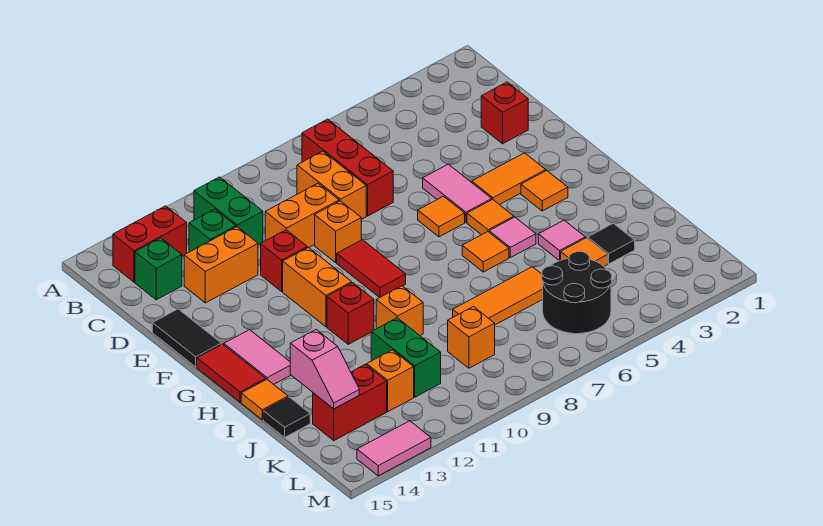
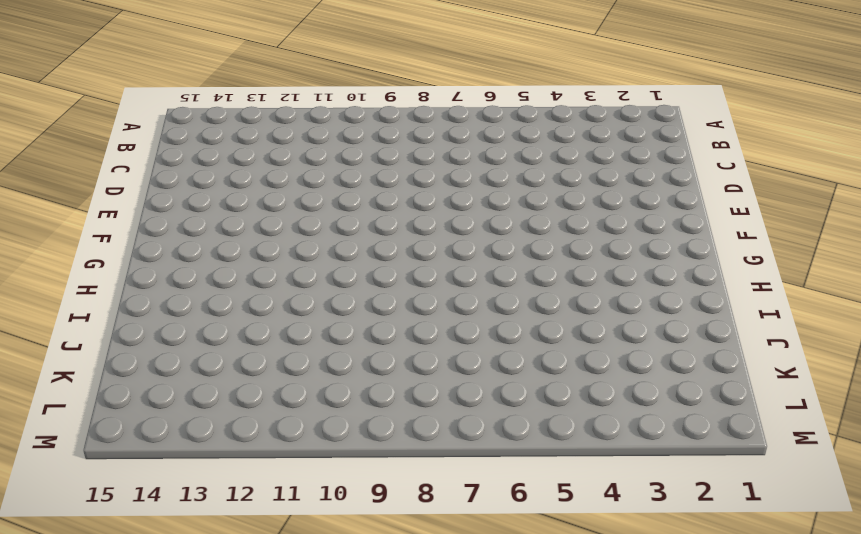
none -> red 1x3 brick [302,119,393,216]
none -> green 1x2 brick [194,177,263,245]
none -> red 1x2 brick [113,206,187,282]
none -> orange 1x2 brick [297,151,366,220]

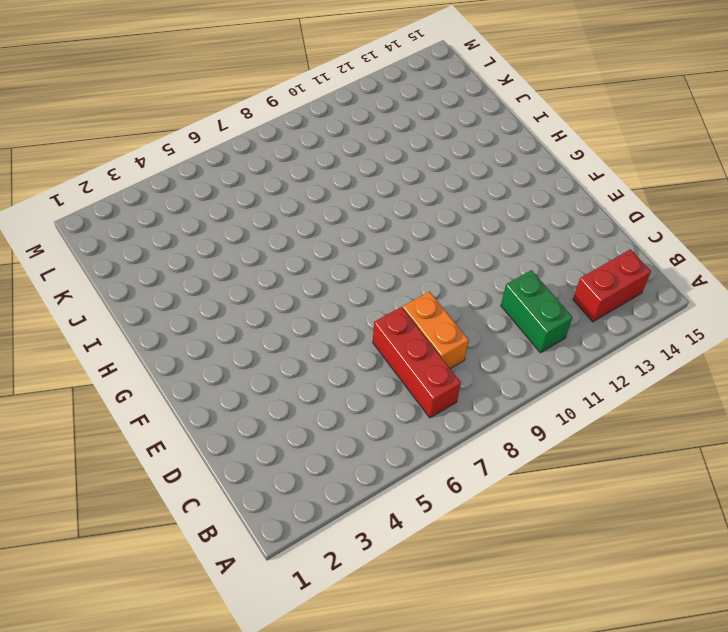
none -> green 1x1 brick [189,209,236,252]
none -> green 1x1 brick [135,238,182,300]
none -> red 1x1 brick [481,82,528,144]
none -> orange 1x2 brick [265,183,339,248]

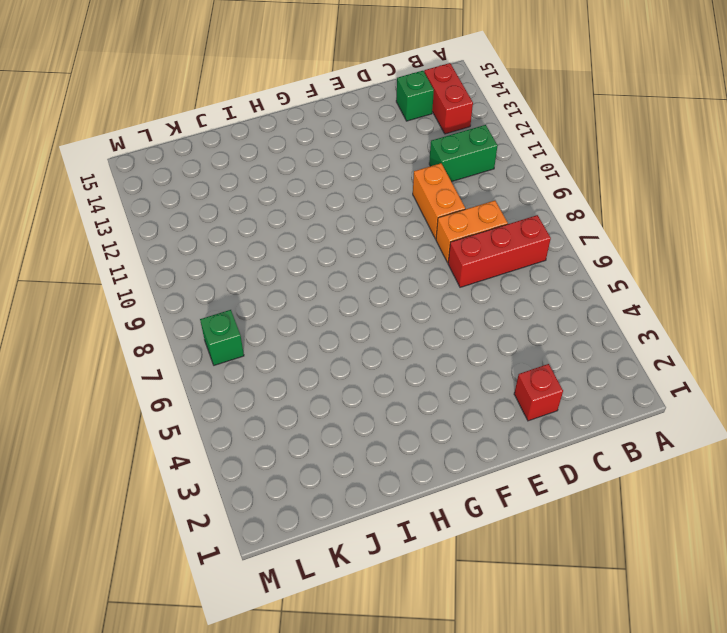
green 1x1 brick [200,310,244,365] -> green 1x1 brick moved to [189,209,236,252]
none -> orange 1x2 brick [184,227,258,303]
none -> pink 1x2 tile [423,164,492,222]
none -> orange 1x1 brick [315,201,361,262]
none -> red 1x1 brick [261,230,307,291]

